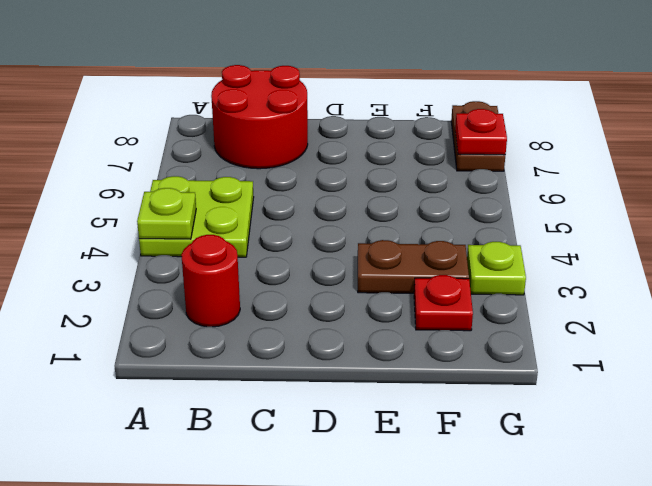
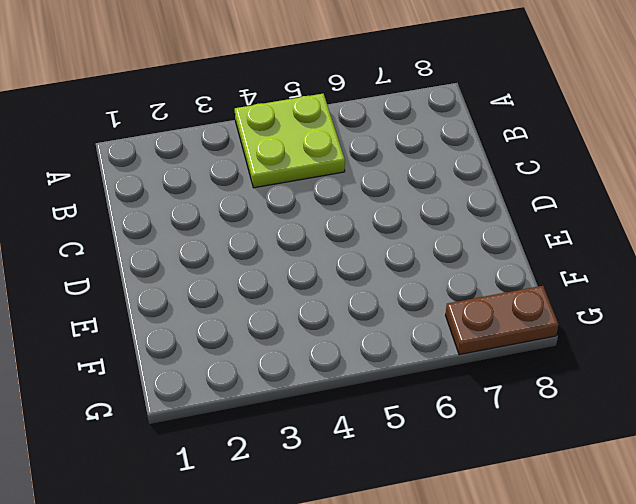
none -> red 1x1 round brick [181,235,240,327]
none -> red 2x2 round brick [211,65,308,169]

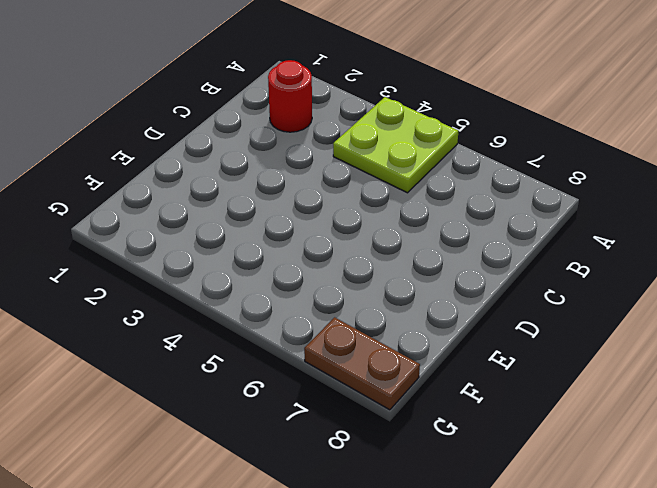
none -> red 2x2 round brick [211,65,308,169]
none -> brown 1x2 plate [358,240,469,293]

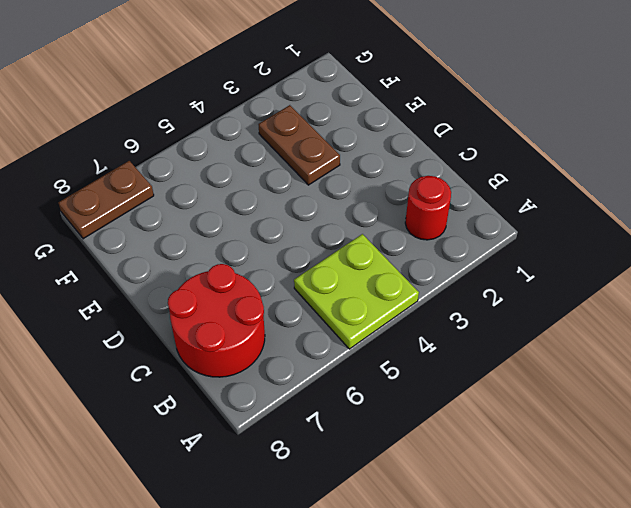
none -> red 1x1 plate [414,275,473,331]
none -> lime 1x1 plate [467,242,526,295]

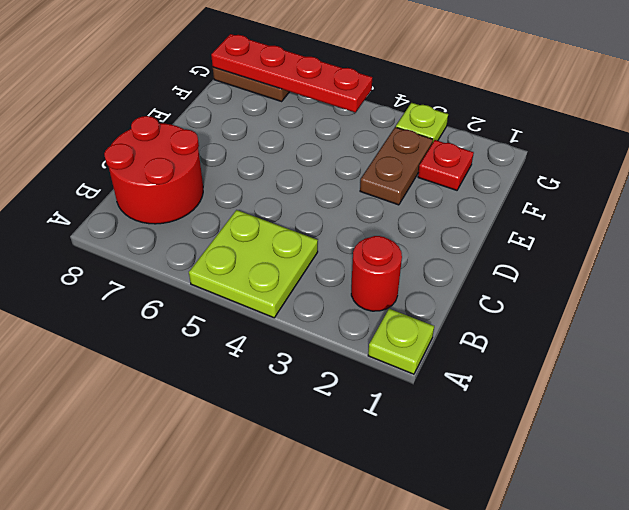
lime 1x1 plate [368,309,434,374] -> lime 1x1 plate moved to [137,188,196,239]
red 1x4 plate [211,34,372,112] -> red 1x1 plate [455,109,507,155]

